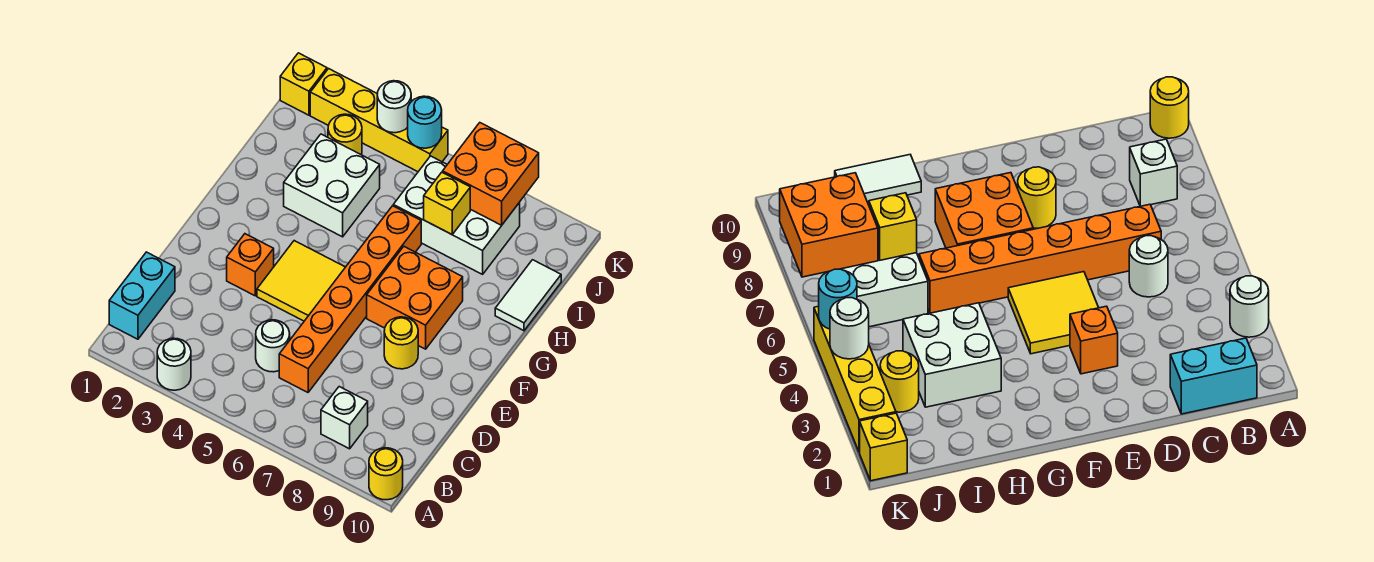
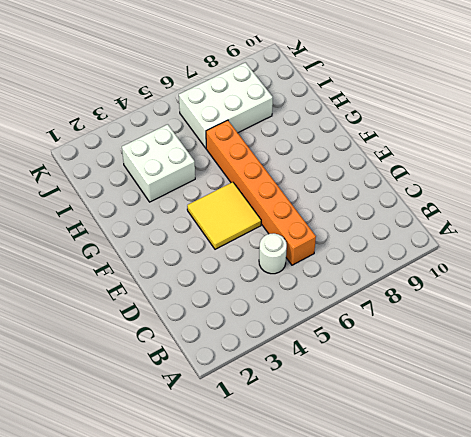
none -> white 1x1 round brick [157,338,191,390]
none -> yellow 1x1 round brick [369,448,403,500]
none -> cyan 1x2 brick [109,252,175,339]

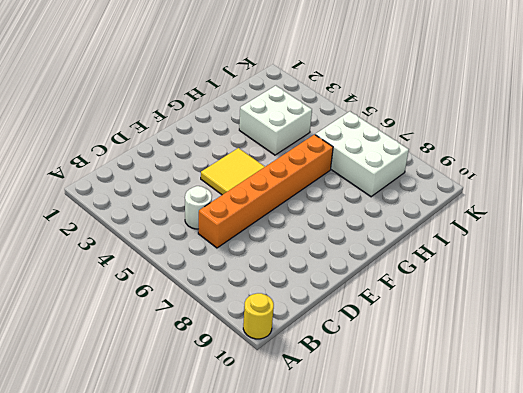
none -> white 1x1 round brick [157,338,191,390]
none -> cyan 1x2 brick [109,252,175,339]
none -> white 1x1 brick [321,387,368,449]

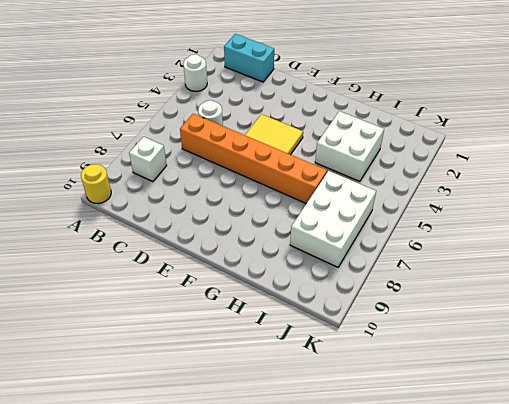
none -> orange 1x1 brick [227,234,274,296]
none -> yellow 1x1 round brick [384,317,418,369]
none -> orange 2x2 brick [367,247,463,349]

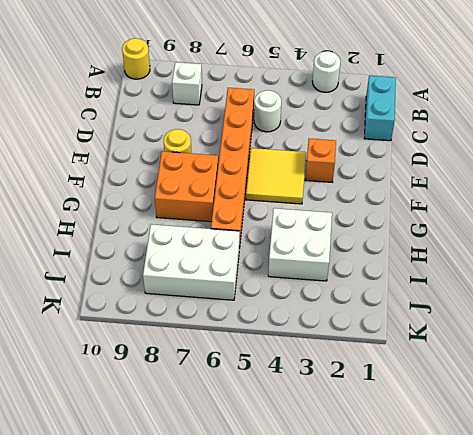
none -> white 1x2 tile [495,260,561,331]
none -> yellow 1x1 round brick [328,114,362,155]
none -> yellow 1x1 brick [280,53,327,115]

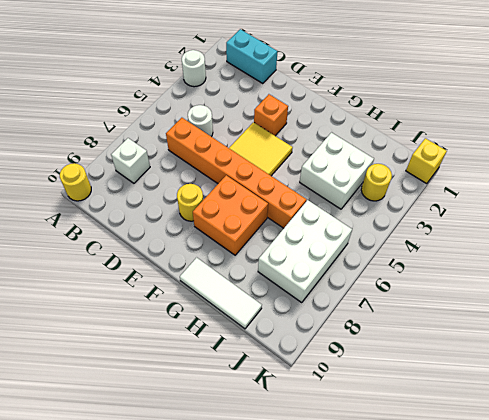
white 1x3 tile [180,257,262,329] -> white 1x2 tile [495,260,561,331]
none -> yellow 1x4 brick [310,69,448,172]
none -> yellow 1x1 brick [424,172,470,234]
none -> orange 2x2 brick [443,123,539,225]

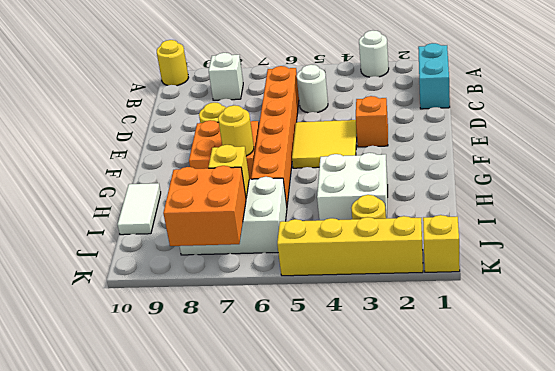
yellow 1x1 round brick [218,105,254,156] -> none
none -> white 1x1 round brick [377,81,411,133]
none -> cyan 1x1 round brick [408,96,442,148]

